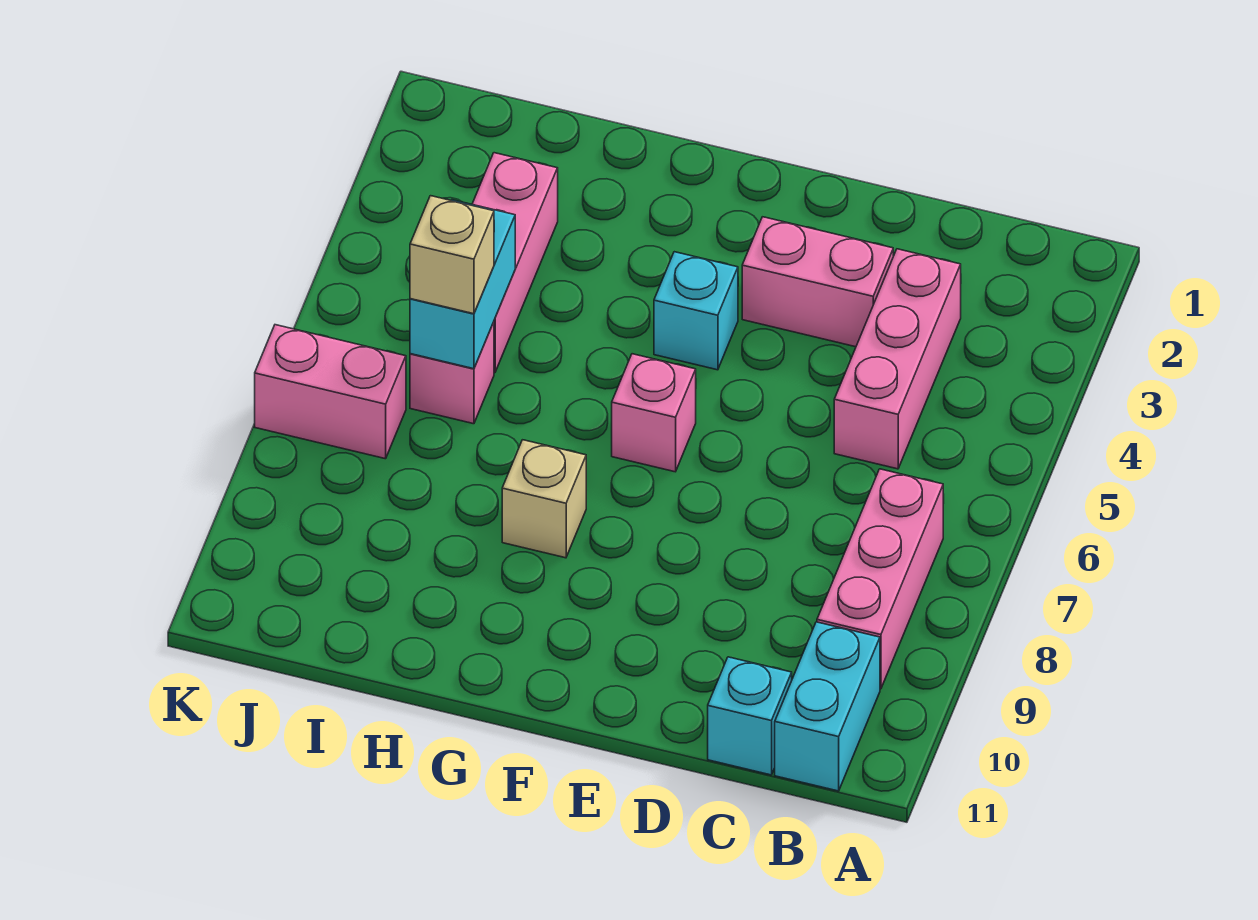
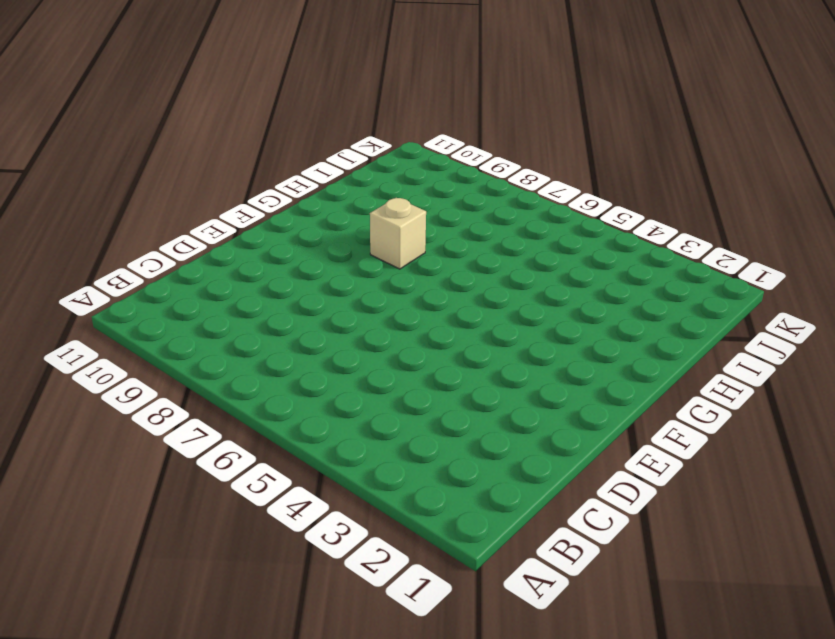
none -> pink 1x3 brick [817,469,943,689]
none -> cyan 1x2 brick [775,622,880,791]
none -> pink 1x3 brick [834,249,961,469]

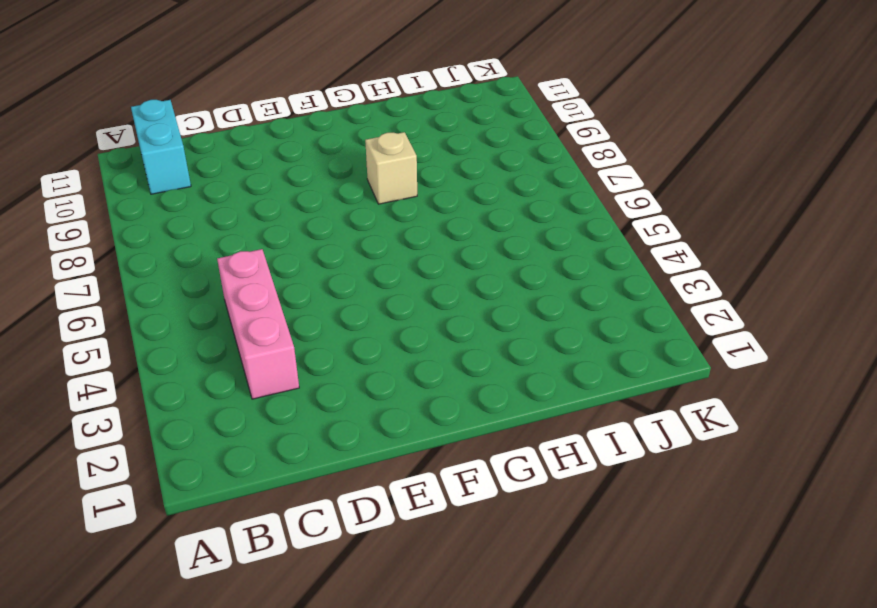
none -> pink 1x3 brick [817,469,943,689]
none -> cyan 1x1 brick [708,657,792,775]
none -> pink 1x2 brick [742,217,893,347]

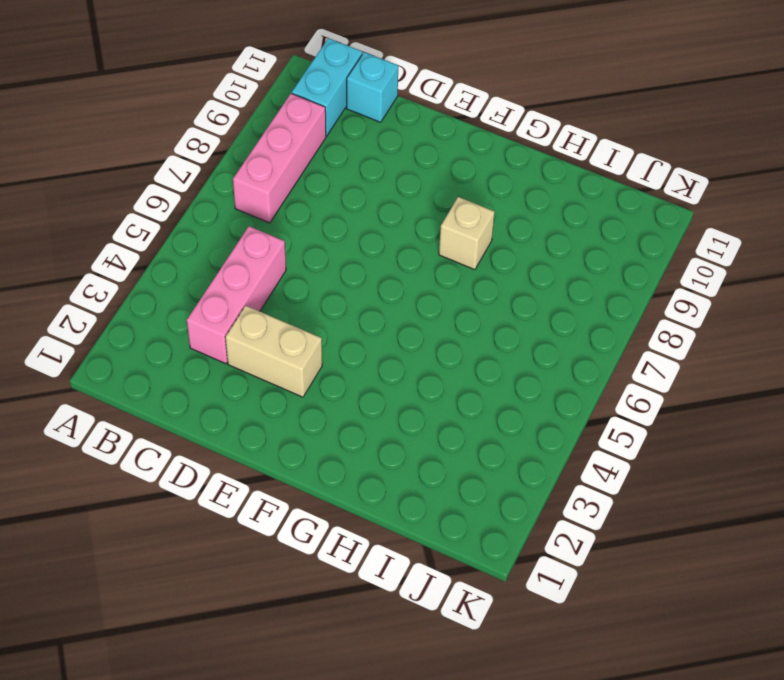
tan 1x2 brick [225,306,322,397] -> pink 1x2 brick [742,217,893,347]
none -> cyan 1x1 brick [654,252,738,370]
none -> pink 1x1 brick [612,354,696,472]
none -> pink 1x3 brick [472,153,558,373]

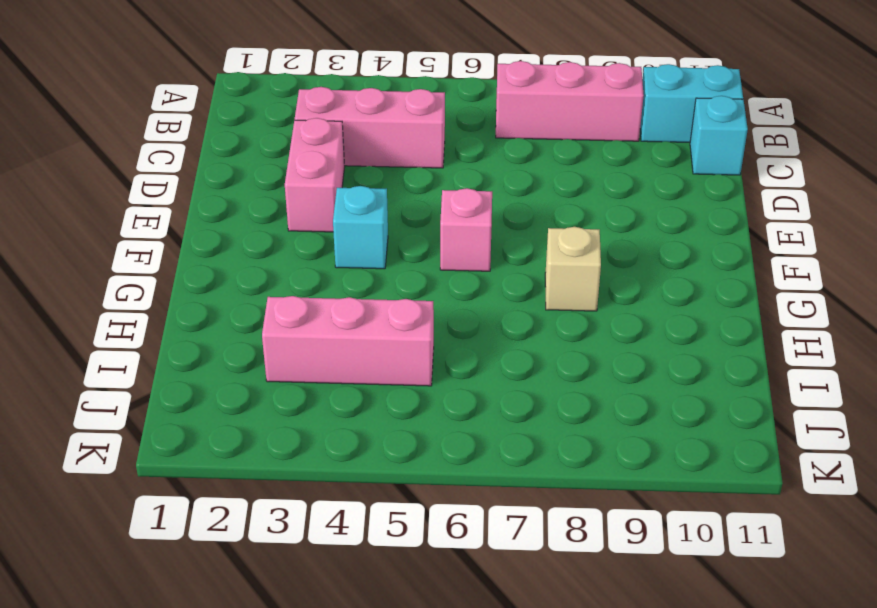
none -> pink 1x1 brick [410,322,494,424]
none -> pink 1x2 brick [255,325,406,459]
none -> cyan 1x2 brick [410,200,515,369]

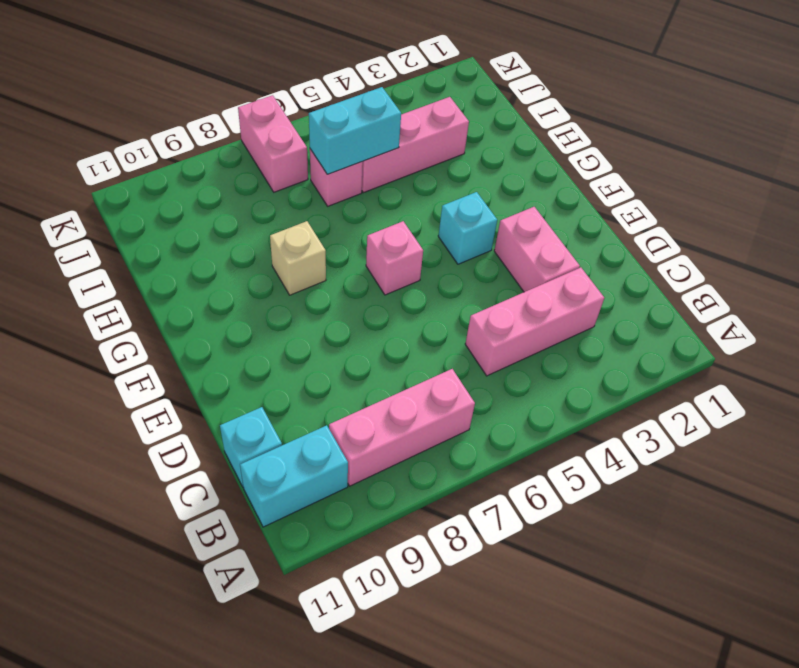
none -> tan 1x1 brick [410,196,494,314]

